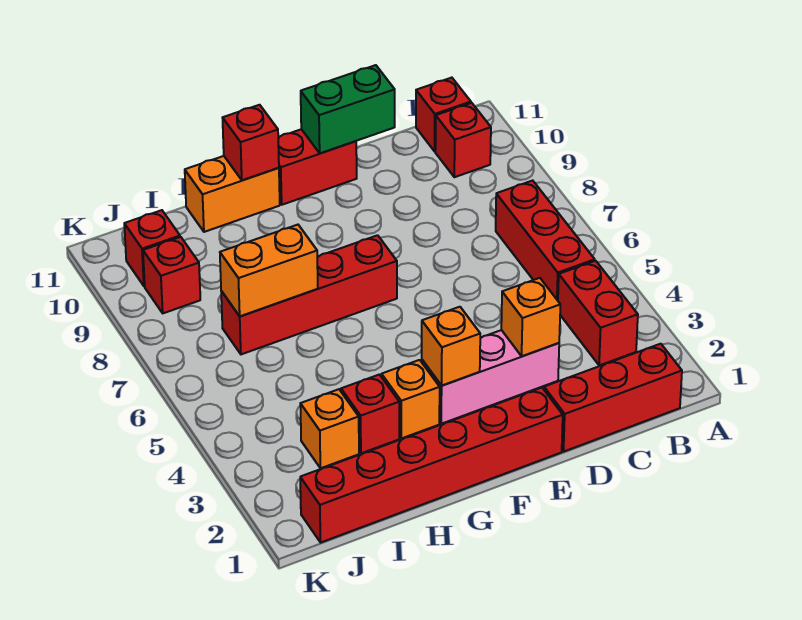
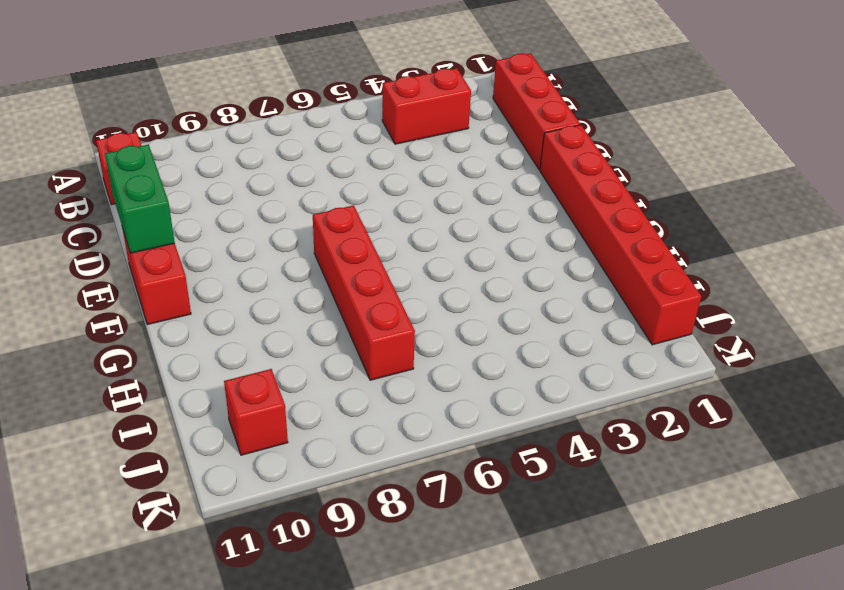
none -> red 1x3 brick [496,180,595,300]
none -> red 1x1 brick [435,103,491,177]
none -> pink 1x3 brick [422,330,559,424]

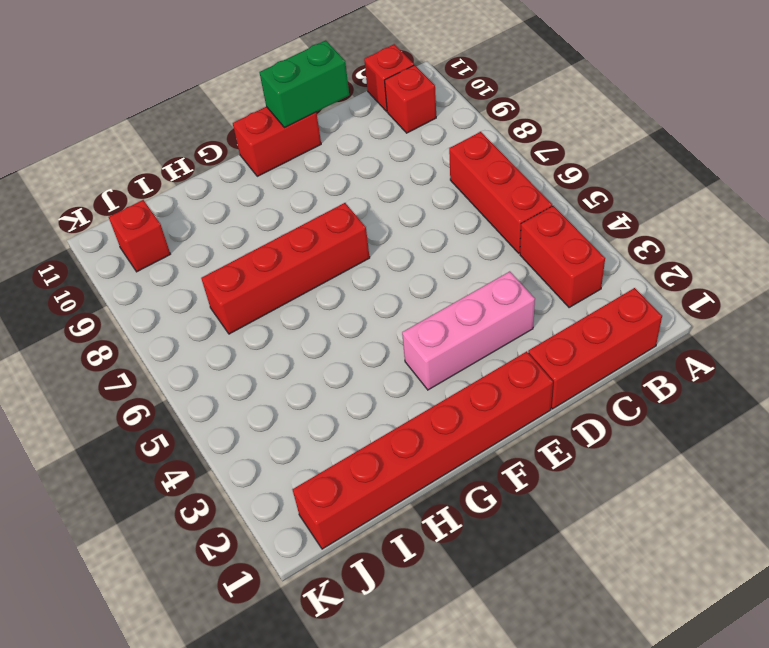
none -> orange 1x1 brick [381,360,440,438]
none -> orange 1x2 brick [185,156,280,232]
none -> red 1x1 brick [341,375,399,453]

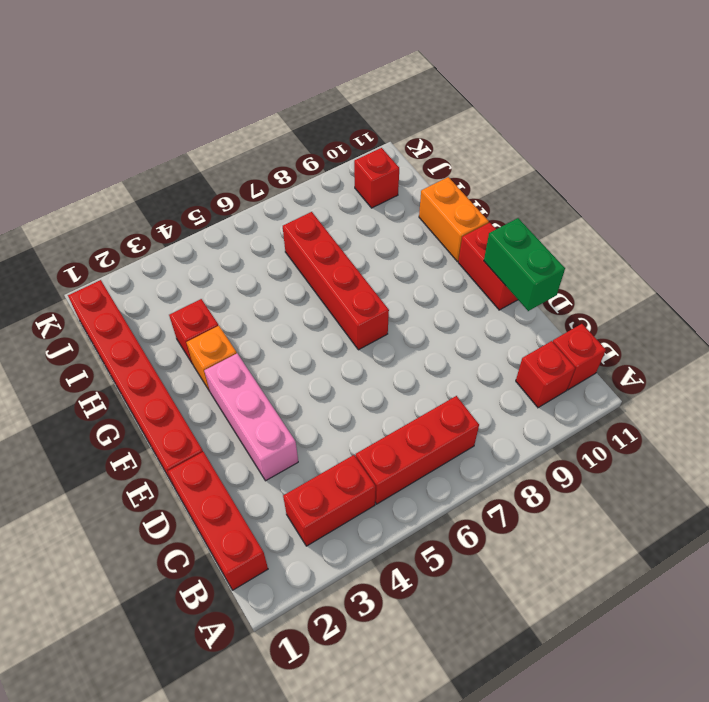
none -> orange 1x1 brick [300,389,359,468]
none -> red 1x1 brick [143,237,200,313]
none -> orange 1x1 brick [501,278,560,356]

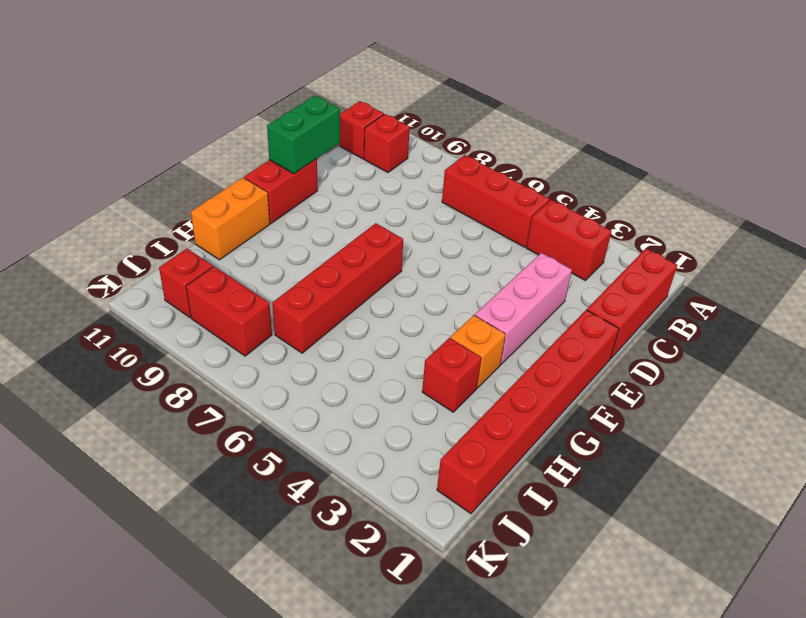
red 1x2 brick [186,266,272,356] -> red 1x1 brick [143,237,200,313]
none -> orange 1x1 brick [300,389,359,468]
none -> orange 1x1 brick [501,278,560,356]
none -> orange 1x1 brick [422,307,480,386]

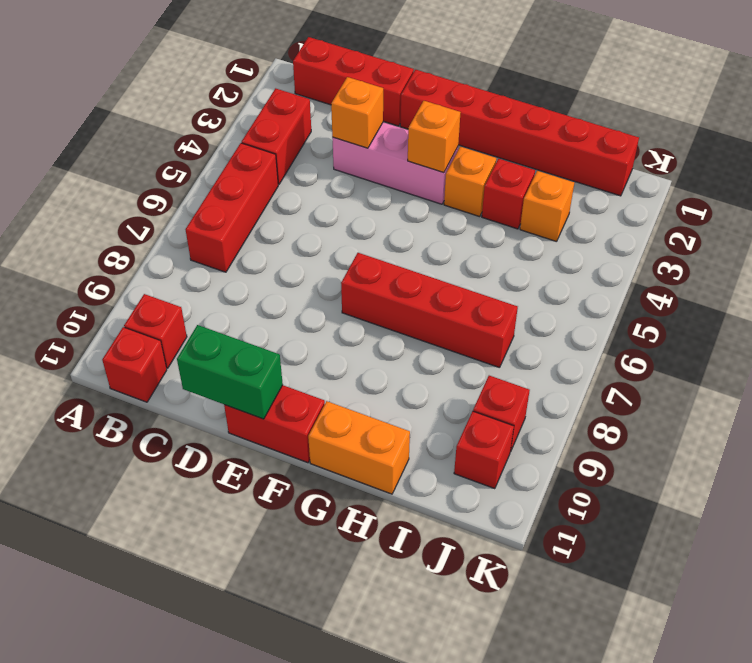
none -> red 1x1 brick [223,105,279,180]
none -> orange 1x2 brick [220,225,318,316]

